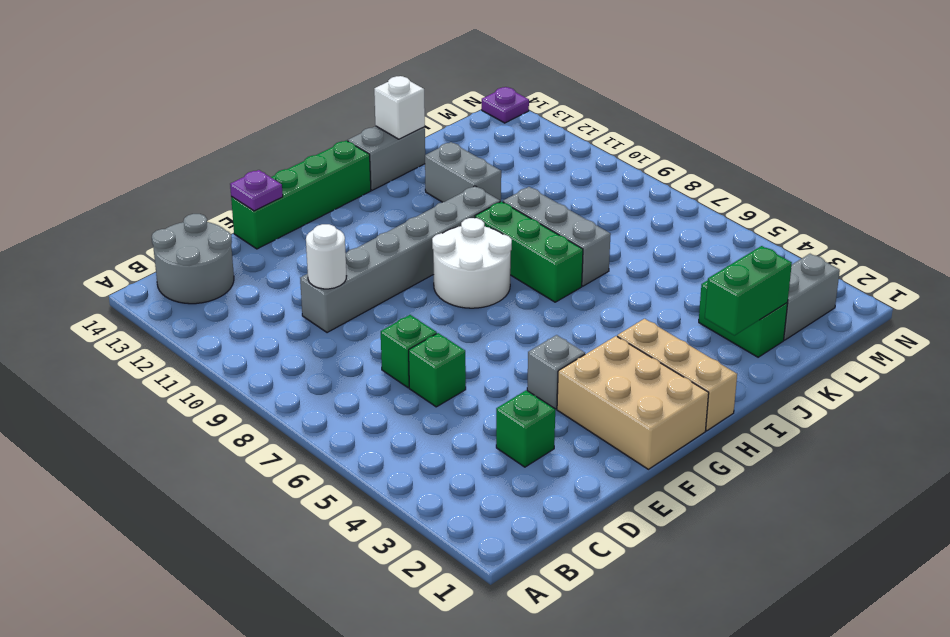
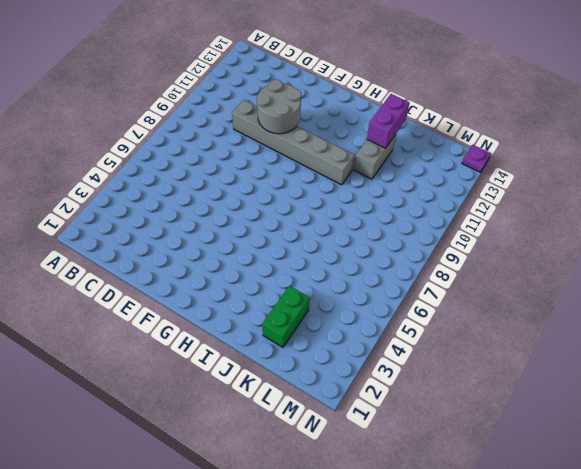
grey 2x2 round brick [257,80,301,134] -> grey 2x2 round brick moved to [152,214,234,304]
purple 1x2 brick [367,94,410,148] -> none
none -> green 1x1 brick [496,390,555,467]
none -> green 1x1 brick [409,333,466,407]
none -> green 1x1 brick [381,315,437,388]

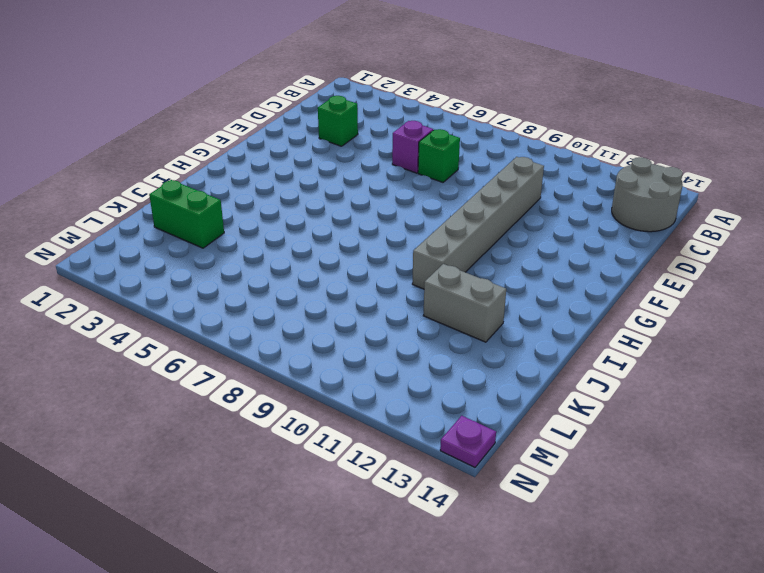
purple 1x1 brick [392,121,433,173] -> green 1x1 brick [409,333,466,407]
none -> green 1x4 brick [231,140,371,249]
none -> tan 2x3 brick [557,336,709,469]
none -> grey 1x1 brick [527,335,585,409]

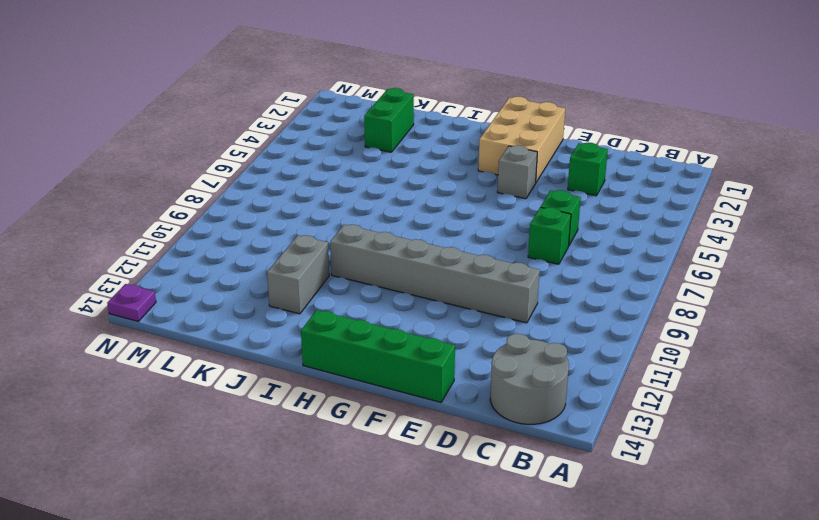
none -> white 2x2 round brick [432,218,512,308]
none -> tan 1x3 brick [617,319,737,431]
none -> green 1x3 brick [475,202,583,302]

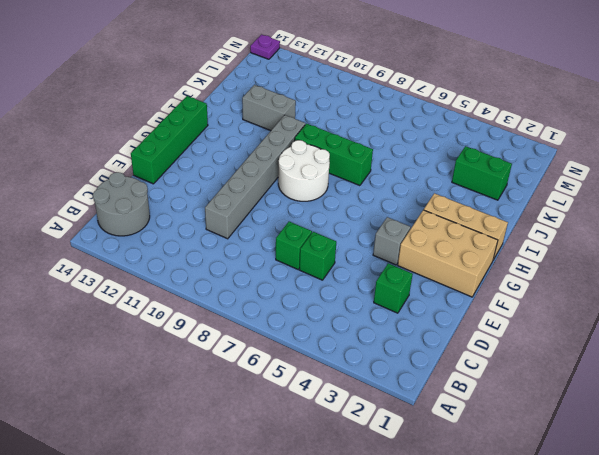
none -> grey 1x2 brick [348,126,425,190]
none -> grey 1x3 brick [503,187,611,286]
none -> grey 1x2 brick [784,254,840,340]

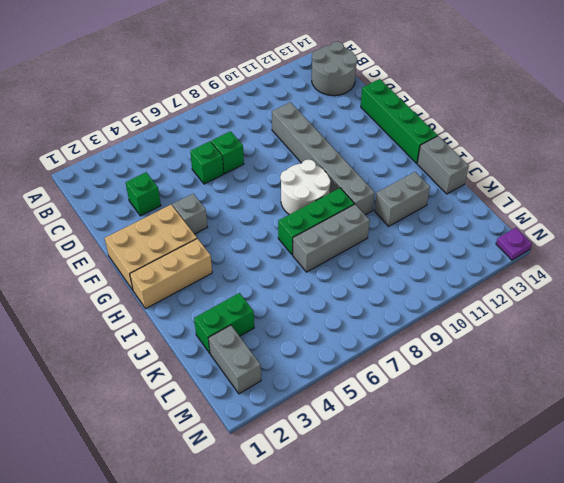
none -> white 1x1 round brick [306,224,346,289]
none -> purple 1x1 plate [230,170,283,211]
none -> green 1x2 brick [705,246,792,335]

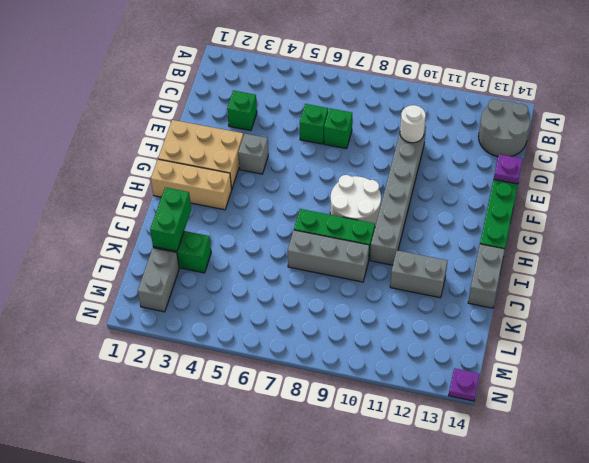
none -> white 1x1 brick [374,76,425,139]

